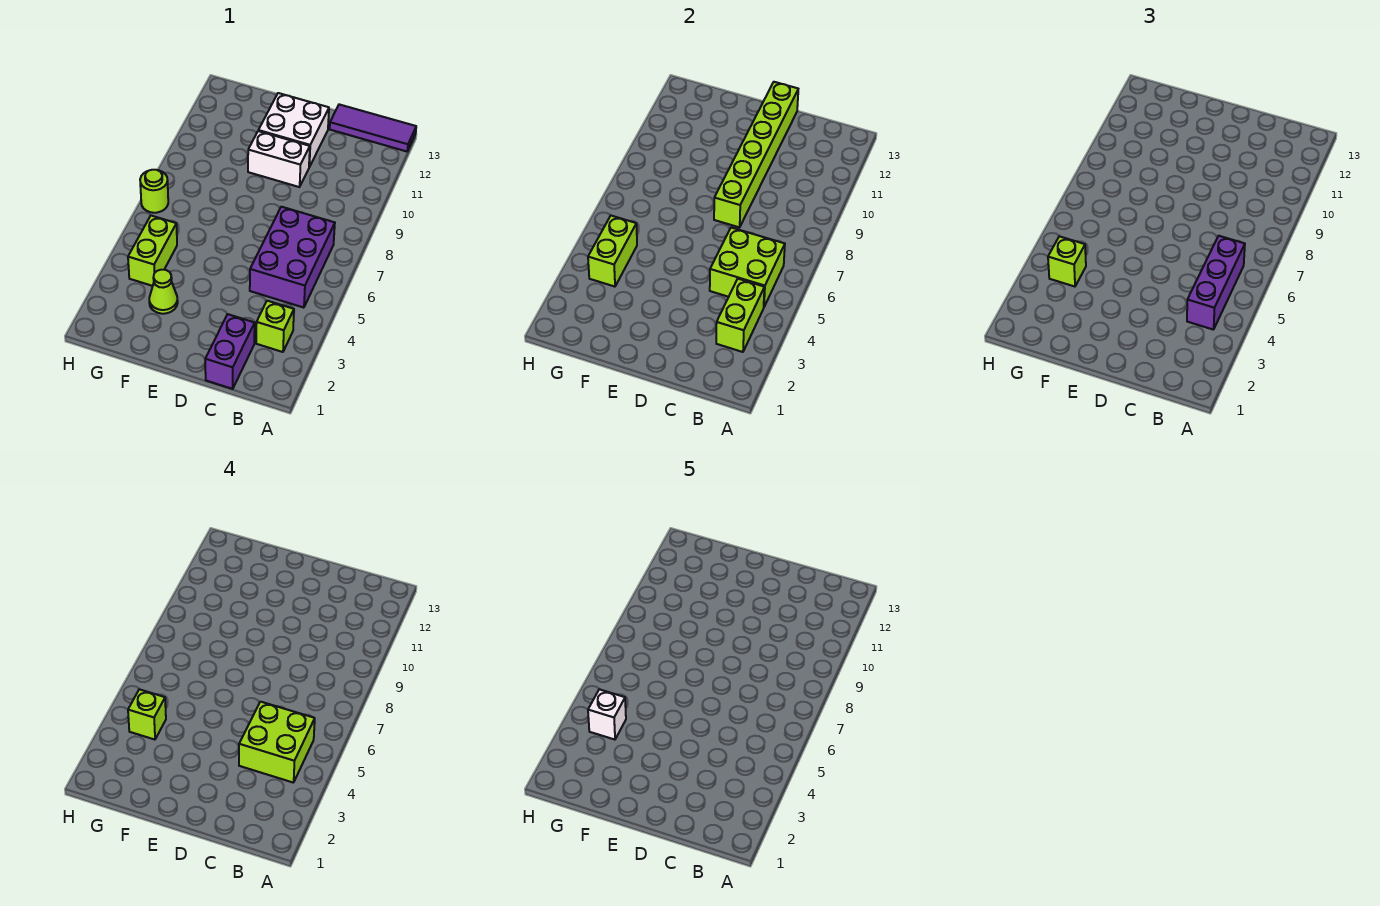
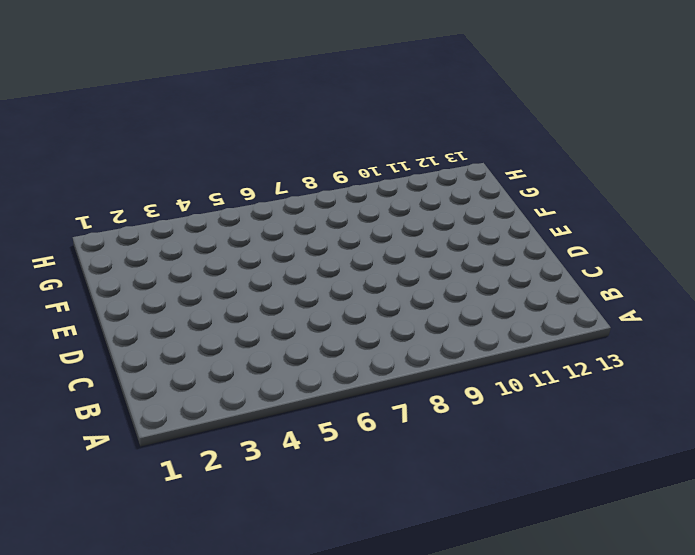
none -> purple 1x3 tile [330,104,416,151]
none -> lime 1x1 brick [256,301,294,352]
none -> purple 2x3 brick [250,207,335,308]

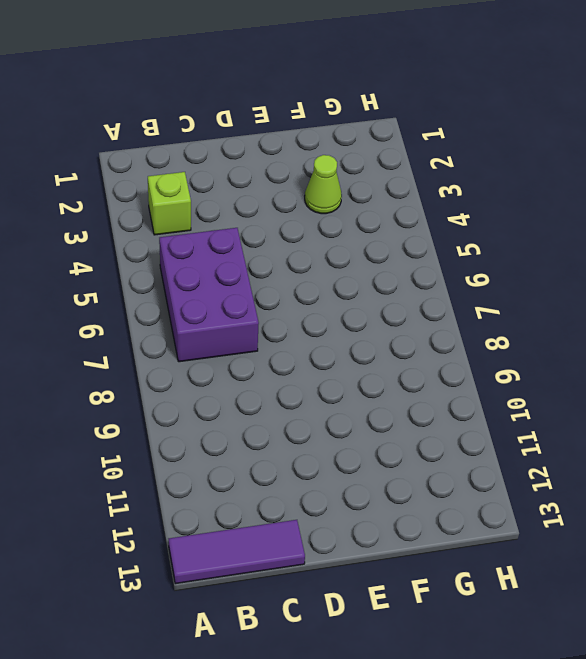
none -> purple 1x2 brick [205,314,255,389]
none -> white 1x2 brick [248,131,310,187]
none -> white 2x2 brick [258,93,329,167]

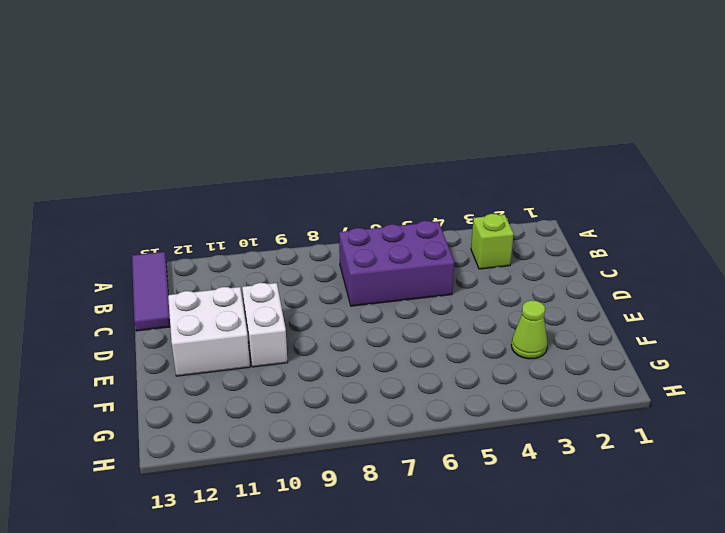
none -> purple 1x2 brick [205,314,255,389]
none -> lime 1x2 brick [128,216,177,286]
none -> lime 1x1 round brick [140,170,168,213]

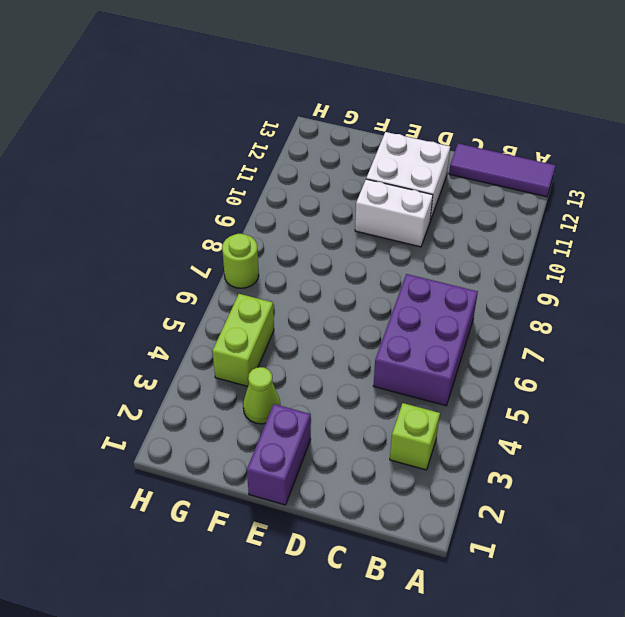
purple 1x2 brick [247,404,311,505] -> purple 1x2 brick moved to [205,314,255,389]
none -> lime 1x2 brick [716,279,764,352]
none -> lime 2x2 brick [710,228,785,307]
none -> lime 1x6 brick [714,82,798,227]

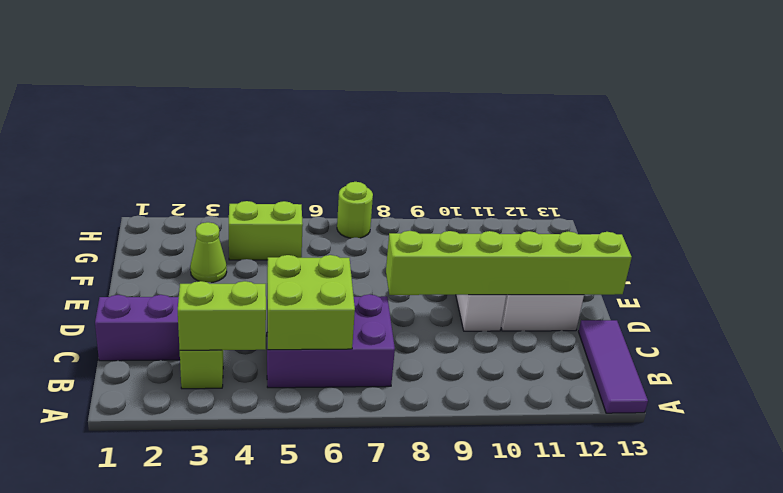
none -> lime 1x2 brick [588,216,637,287]
none -> purple 1x3 brick [1187,236,1245,330]
none -> lime 1x1 brick [1048,236,1086,287]

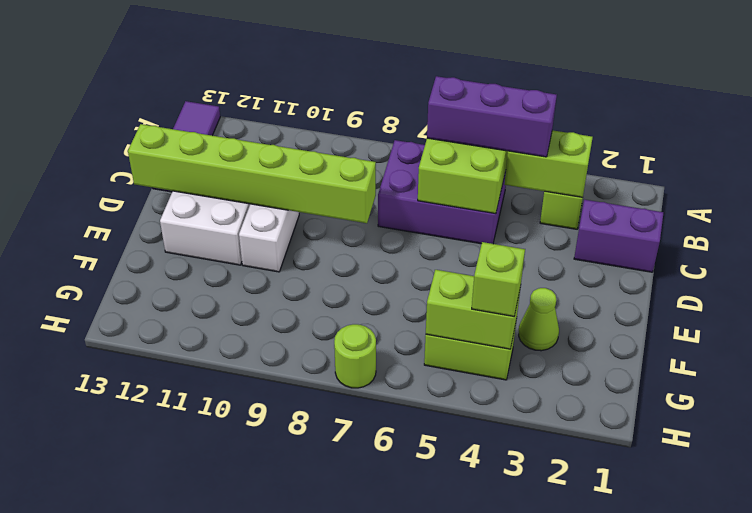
none -> lime 2x2 brick [239,702,315,783]
none -> lime 1x1 brick [128,689,166,740]
none -> white 1x1 brick [588,689,626,740]

